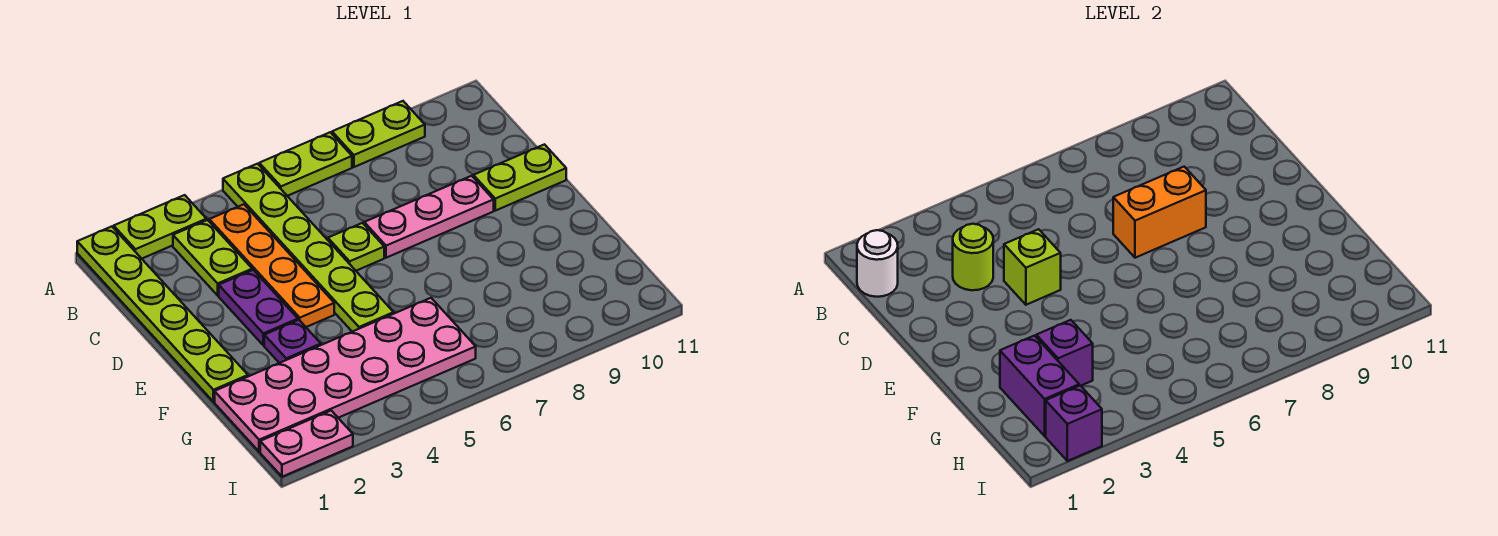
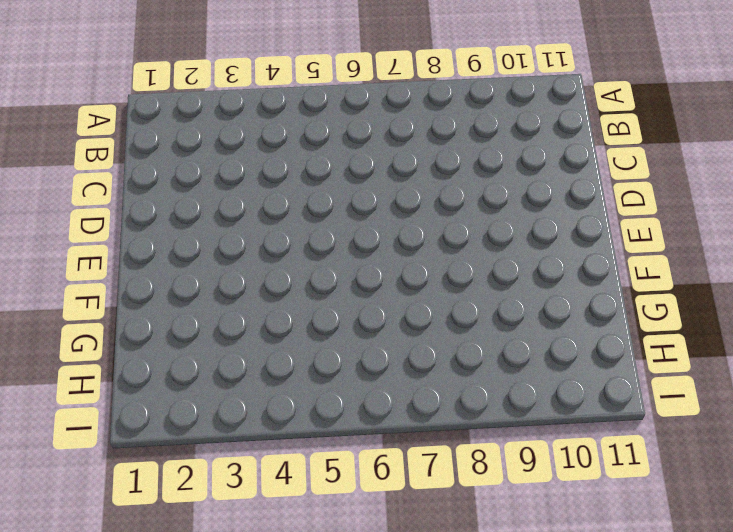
none -> lime 1x6 plate [77,227,248,402]
none -> lime 1x2 plate [114,195,207,259]
none -> lime 1x6 plate [223,164,394,332]

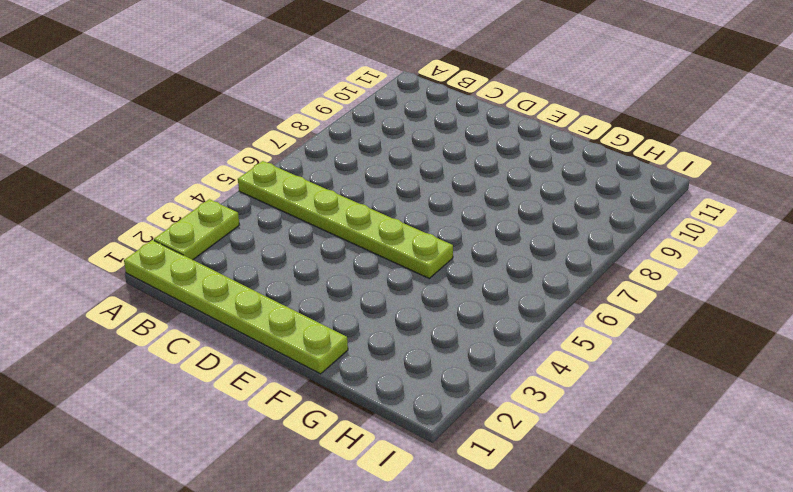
none -> lime 1x2 plate [259,132,352,196]
none -> lime 1x2 plate [332,101,425,167]
none -> lime 1x2 plate [173,220,252,295]

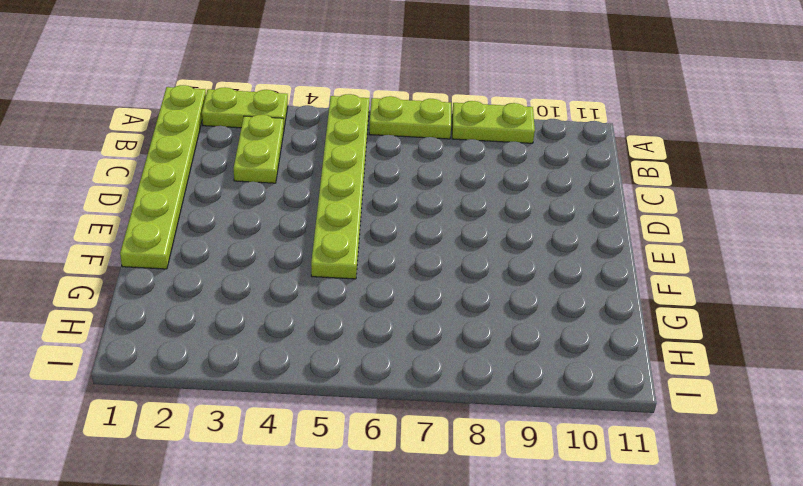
none -> orange 1x4 plate [209,204,334,327]
none -> purple 1x2 plate [219,270,298,345]
none -> lime 1x1 plate [328,223,384,271]

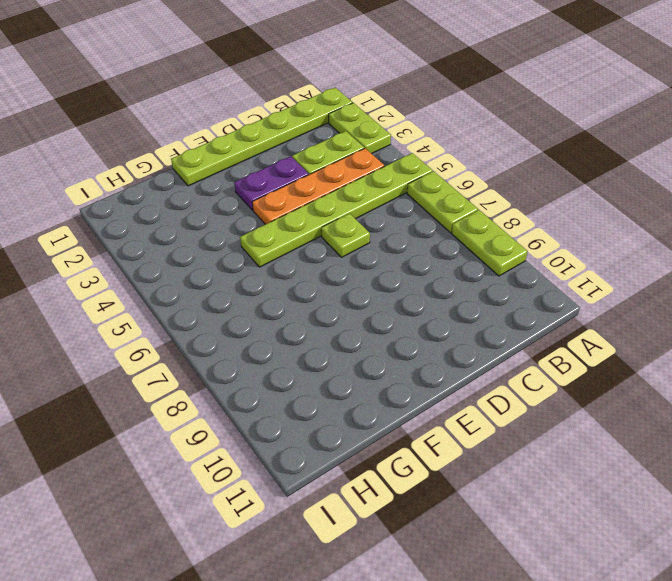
none -> pink 1x3 plate [364,176,494,258]
none -> lime 1x2 plate [473,144,566,211]
none -> purple 1x1 plate [264,320,321,363]

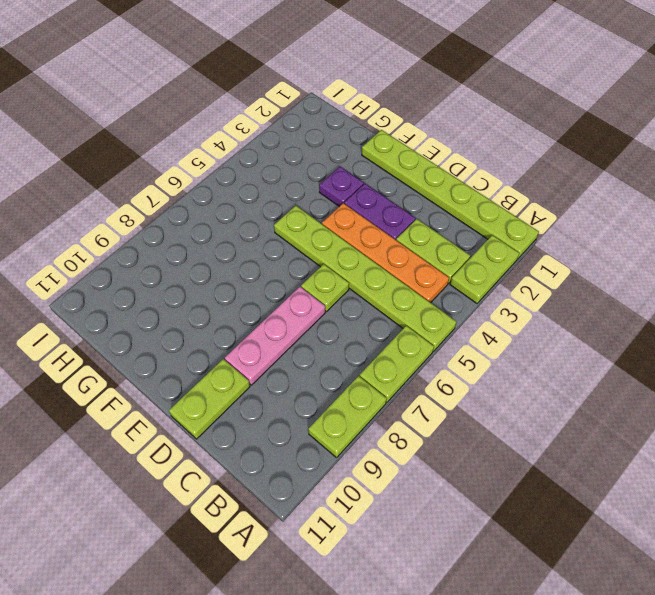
none -> pink 2x6 plate [215,298,476,452]
none -> pink 1x2 plate [260,411,353,477]
none -> white 1x1 round brick [857,230,898,297]

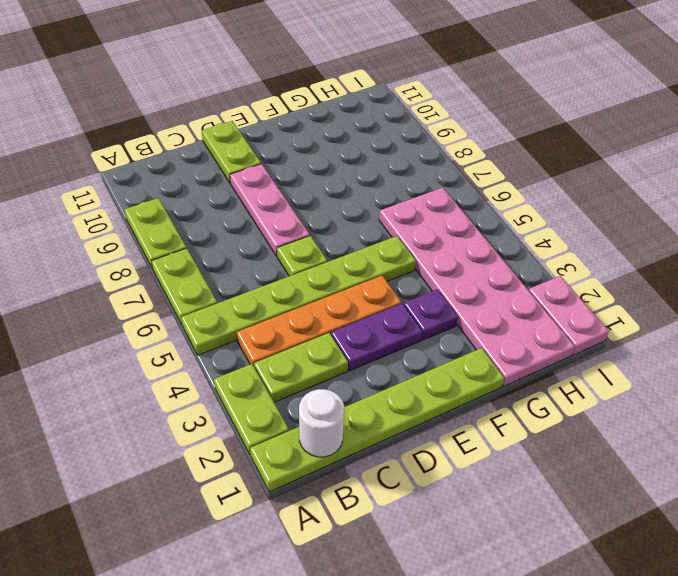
none -> lime 1x1 round brick [953,224,993,290]
none -> lime 1x1 brick [1004,229,1061,305]
none -> orange 1x2 brick [1113,167,1206,258]

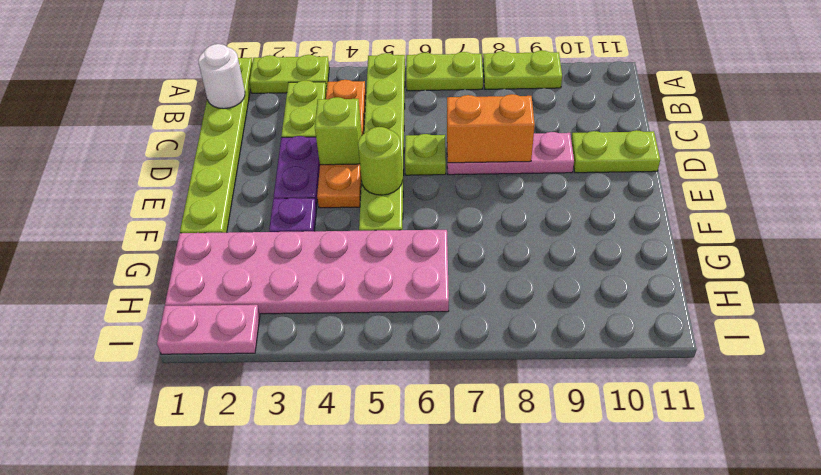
lime 1x1 round brick [358,127,403,195] -> lime 1x1 round brick moved to [953,224,993,290]
none -> purple 1x2 brick [1000,336,1079,436]
none -> purple 1x1 brick [1036,320,1093,386]
none -> purple 1x1 brick [1046,386,1102,461]

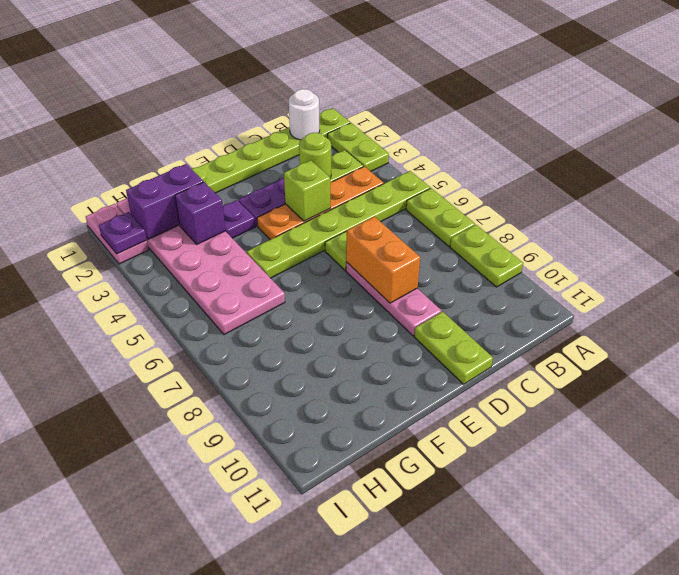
purple 1x1 plate [99,212,147,254] -> purple 1x1 brick [1046,386,1102,461]

